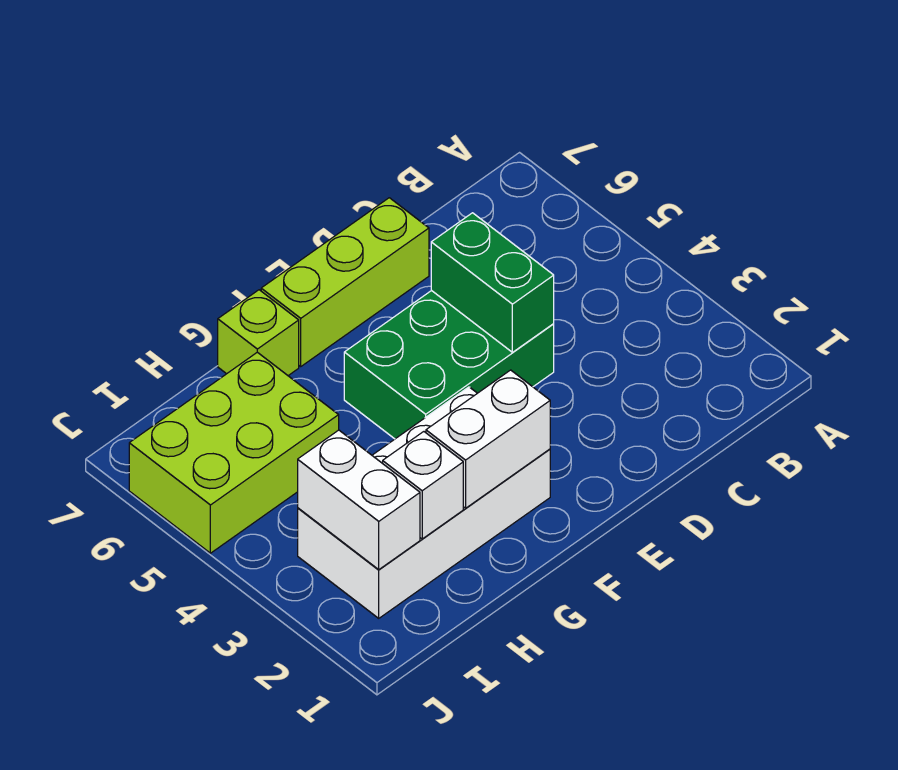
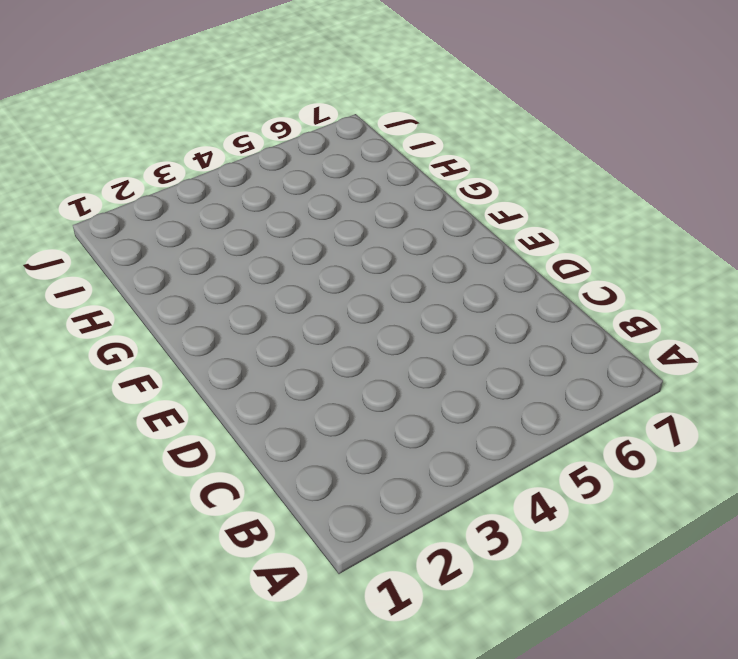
none -> green 2x3 brick [344,291,554,439]
none -> lime 1x3 brick [261,198,429,366]

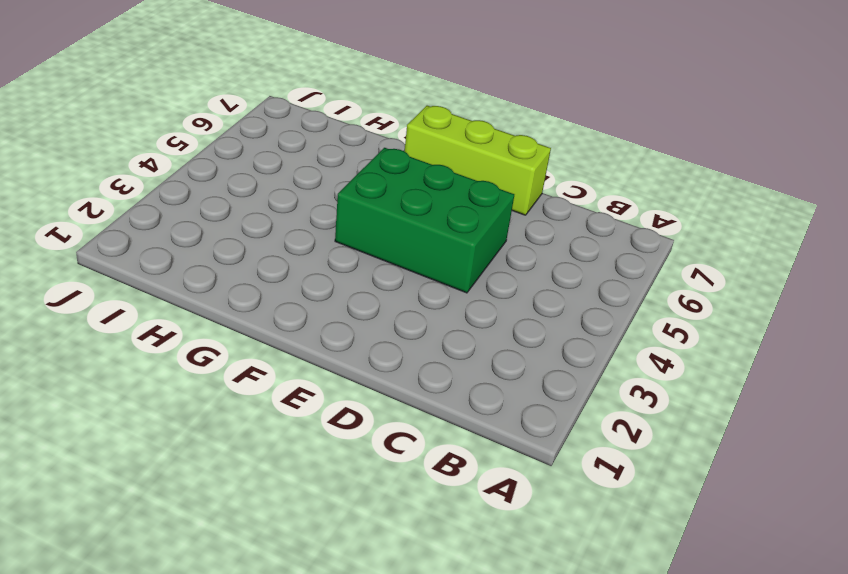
none -> white 2x4 brick [298,387,550,618]
none -> lime 1x1 brick [218,290,299,376]

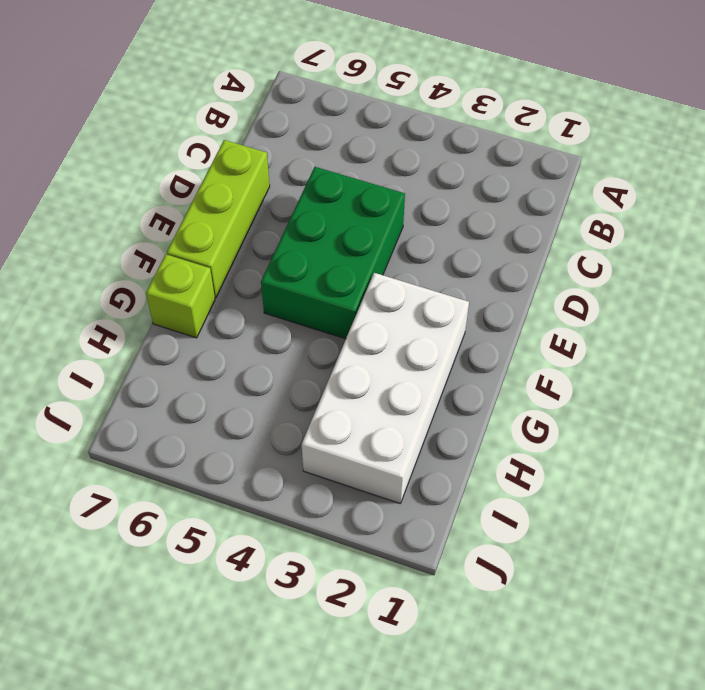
none -> lime 2x3 brick [129,352,339,553]
none -> green 1x2 brick [431,213,554,352]

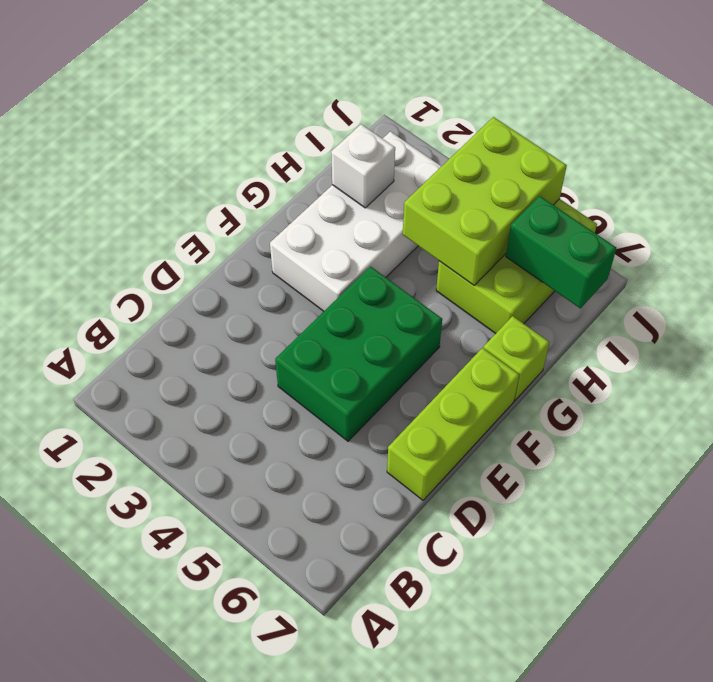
lime 2x3 brick [403,117,567,285] -> none
green 1x2 brick [506,196,616,308] -> green 1x2 brick moved to [431,213,554,352]
none -> white 1x2 brick [426,370,550,508]
none -> white 1x2 brick [298,430,420,570]

